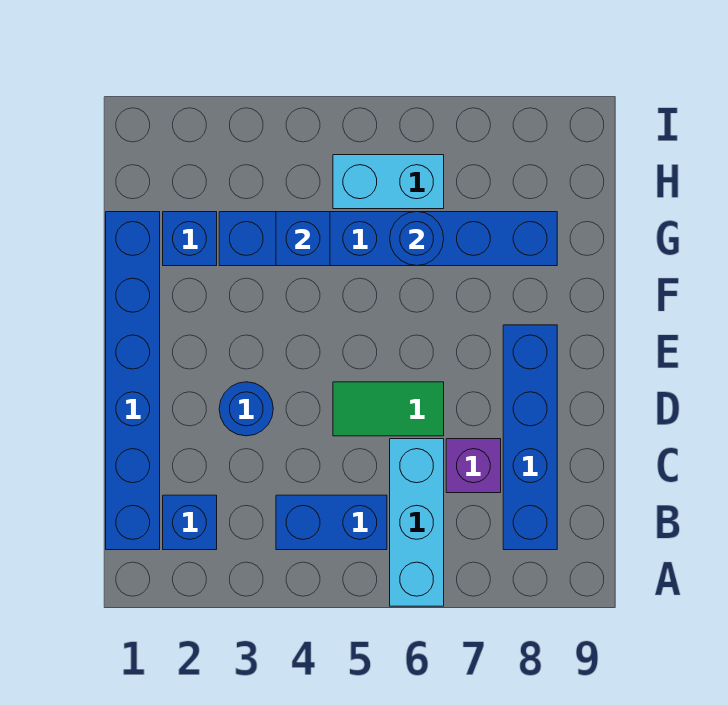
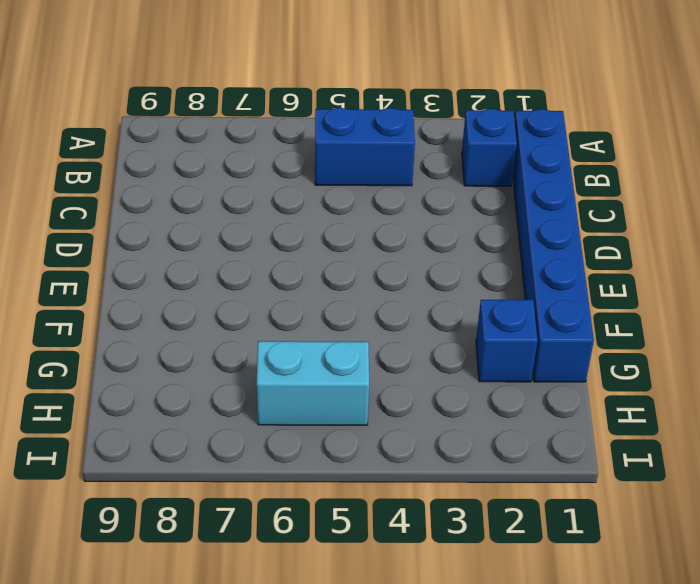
none -> cyan 1x3 brick [390,439,444,606]
none -> blue 1x4 brick [503,325,557,550]
none -> purple 1x1 brick [446,439,501,493]

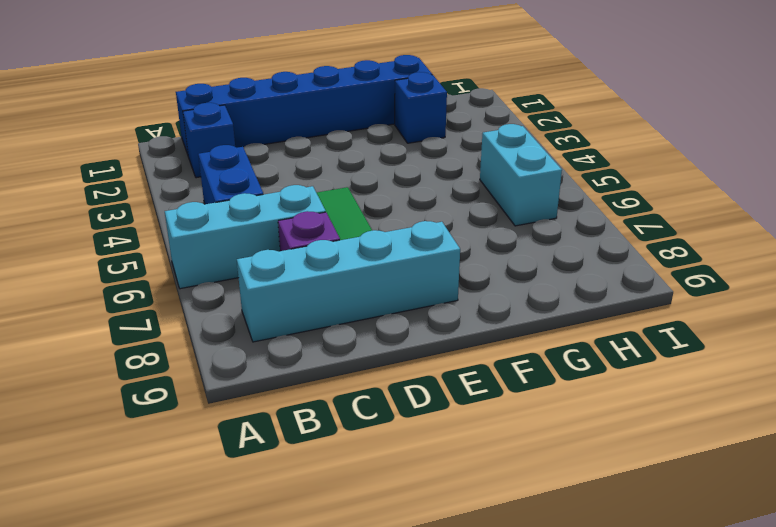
cyan 1x4 brick [237,221,460,342] -> blue 1x4 brick [503,325,557,550]
none -> blue 1x1 round brick [219,382,273,436]
none -> blue 1x6 brick [219,212,557,266]
none -> blue 1x1 brick [276,212,330,266]

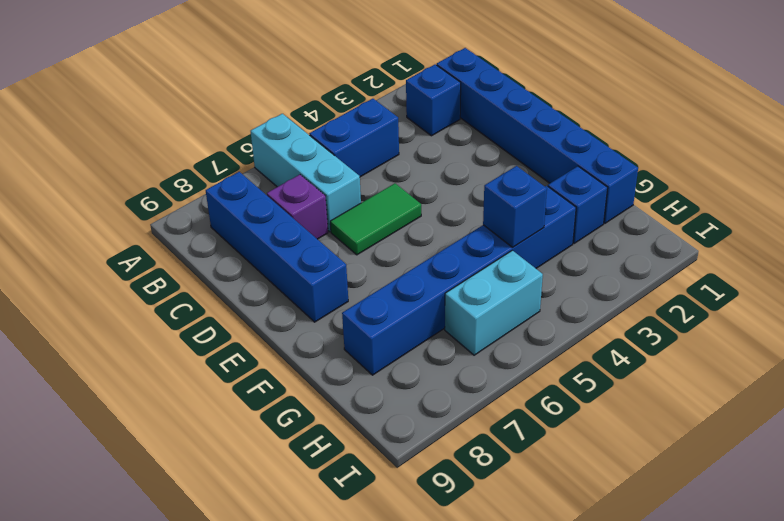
none -> blue 1x1 round brick [219,382,273,436]
none -> blue 1x1 round brick [390,212,444,266]

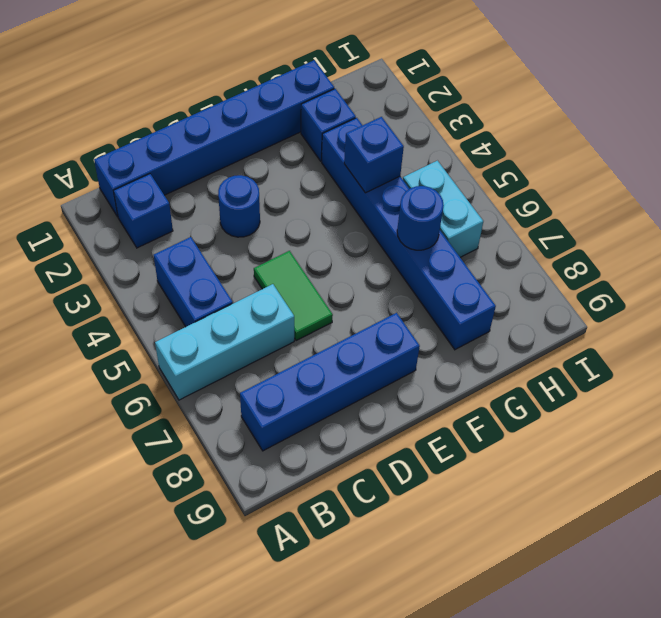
none -> purple 1x1 brick [446,439,501,493]

